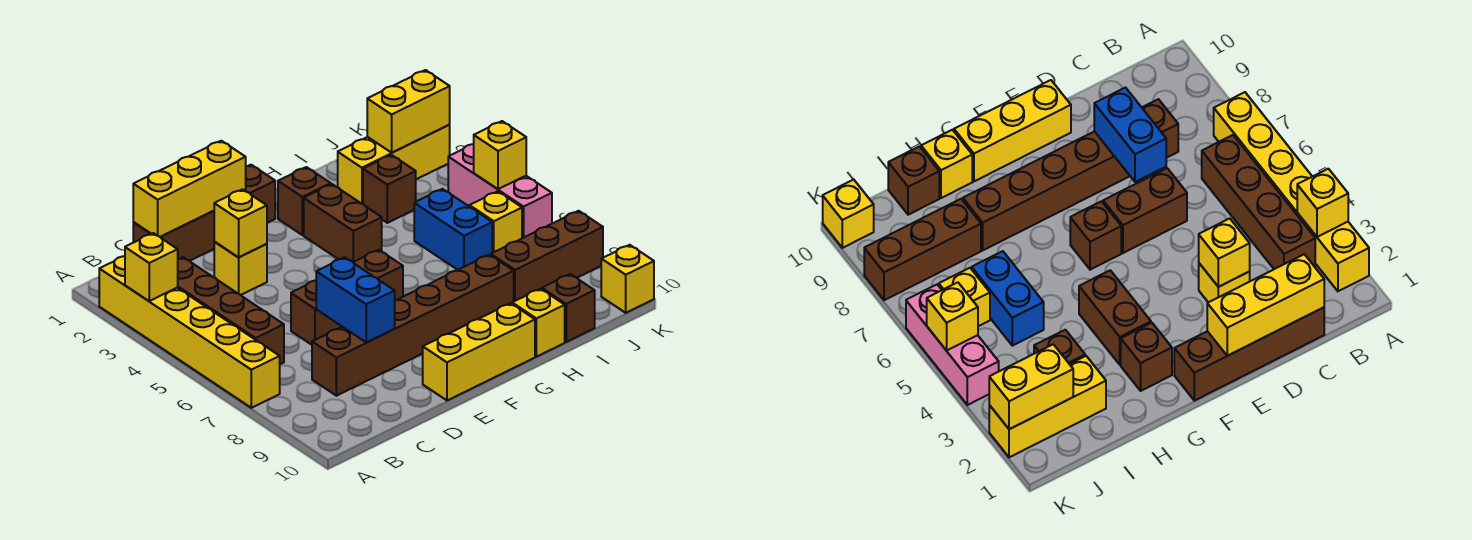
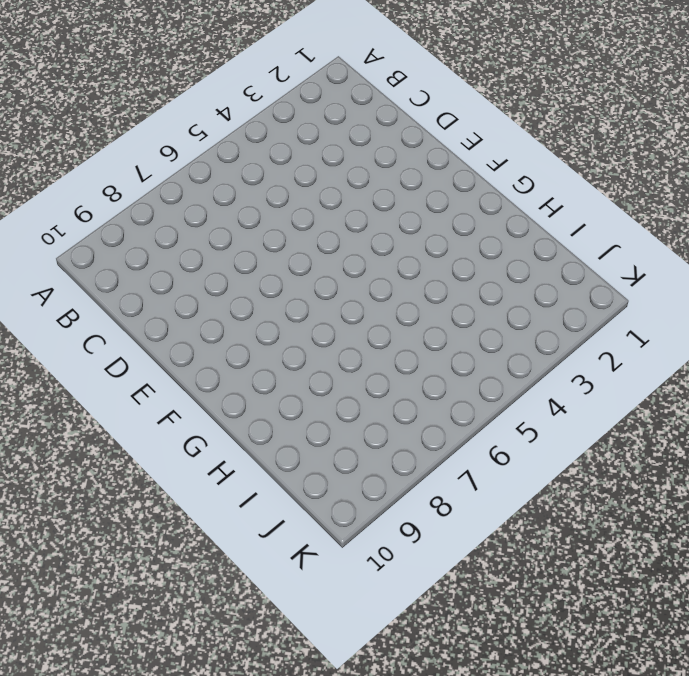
none -> yellow 1x6 brick [99,256,280,408]
none -> brown 1x4 brick [177,257,284,364]
none -> brown 1x4 brick [133,165,275,261]

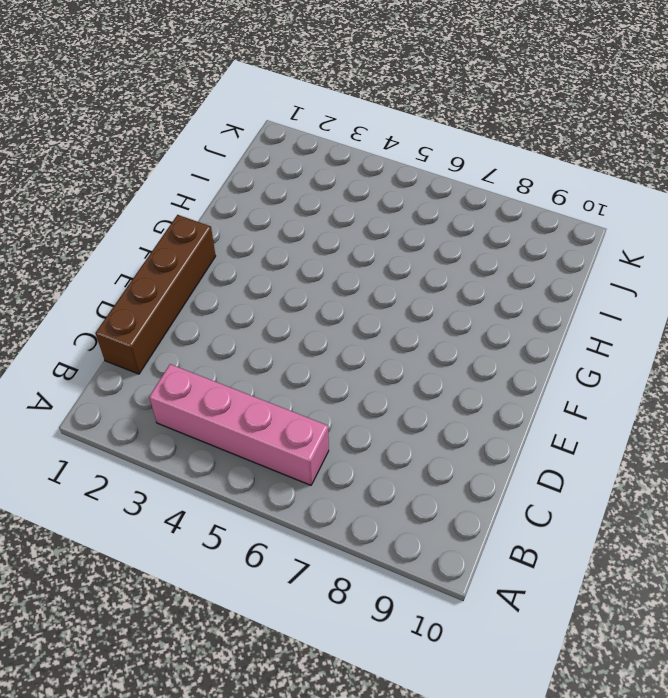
pink 1x4 brick [149,364,329,485] -> brown 1x4 brick [177,257,284,364]
none -> yellow 1x6 brick [99,256,280,408]
none -> brown 1x6 brick [312,255,514,396]
none -> yellow 1x1 brick [214,242,267,295]

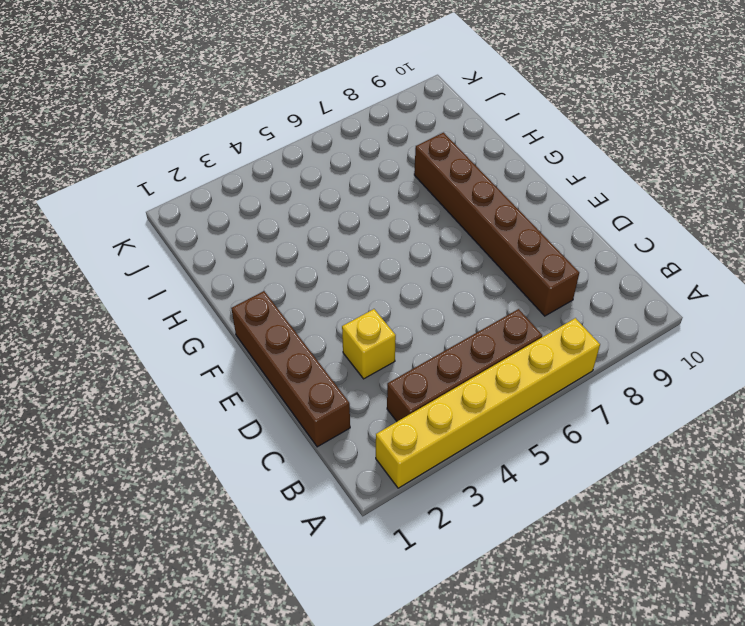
none -> brown 1x2 brick [291,281,342,345]
none -> yellow 1x3 brick [423,303,535,401]
none -> brown 1x1 brick [353,250,403,300]

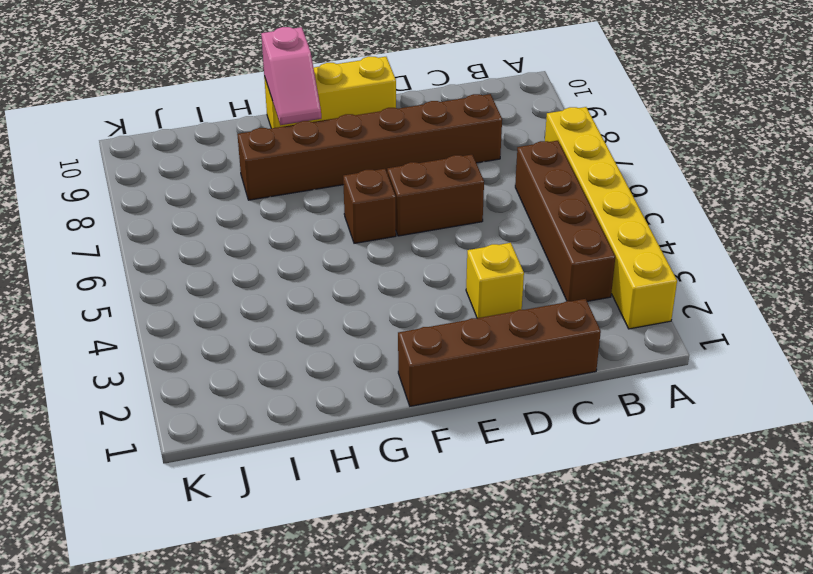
pink 1x2 slope [261,27,321,125] -> none
none -> brown 1x1 brick [278,167,331,235]
none -> brown 1x2 brick [304,184,382,262]
none -> yellow 1x1 brick [512,289,565,357]

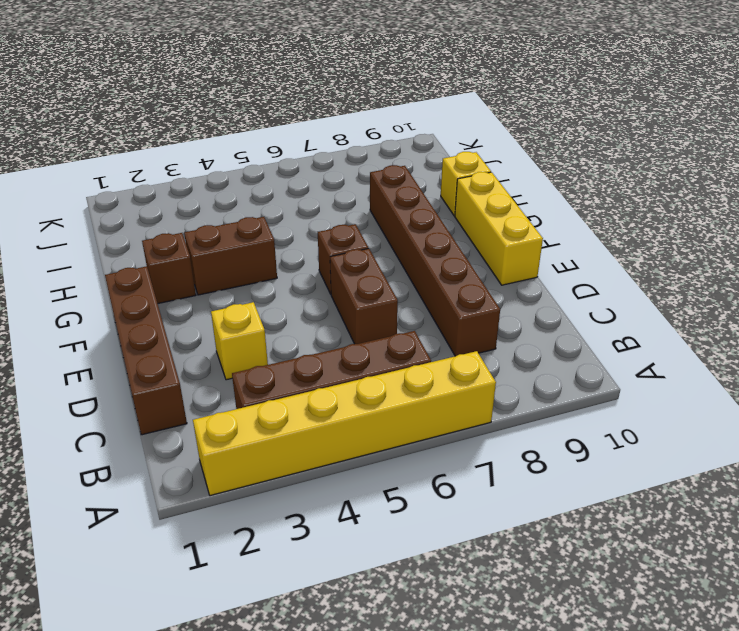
none -> yellow 1x3 brick [338,125,450,204]
none -> brown 1x1 brick [363,155,416,223]
none -> blue 1x2 brick [414,189,492,270]

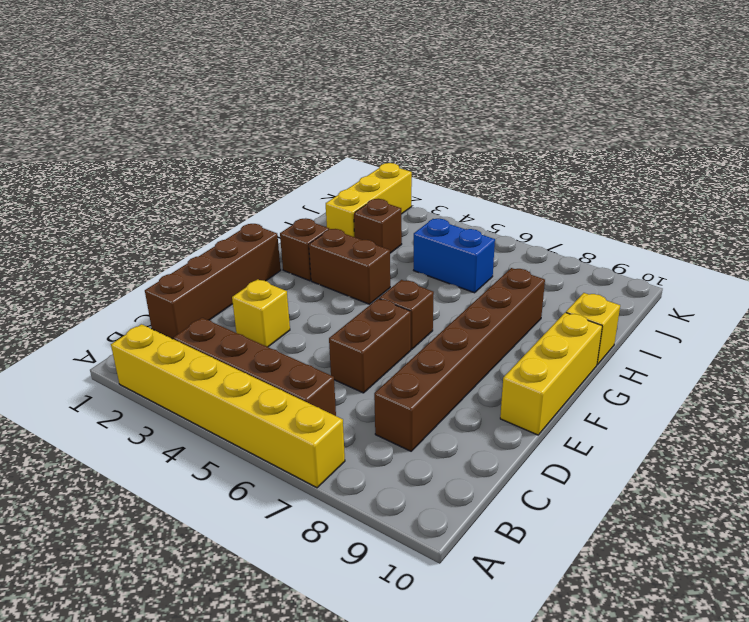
none -> brown 1x3 brick [491,211,603,301]
none -> brown 1x1 brick [542,274,595,342]
none -> yellow 1x1 brick [469,191,522,253]

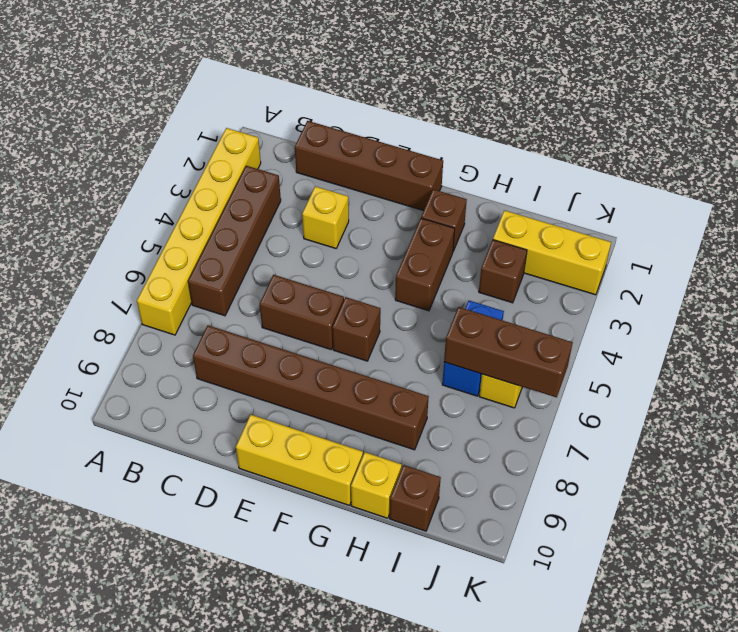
brown 1x3 brick [444,307,573,397] -> brown 1x3 brick moved to [491,211,603,301]
none -> pink 1x3 brick [448,144,552,238]
none -> yellow 1x1 brick [601,245,654,313]
none -> yellow 1x1 brick [125,233,178,301]

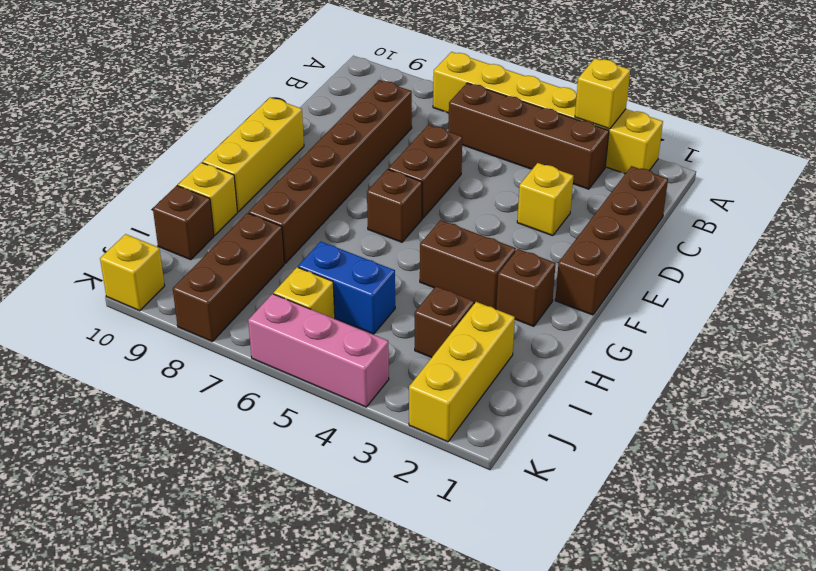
none -> yellow 1x3 brick [133,141,246,237]
none -> yellow 1x1 brick [214,189,267,257]
none -> blue 1x2 brick [316,257,395,343]

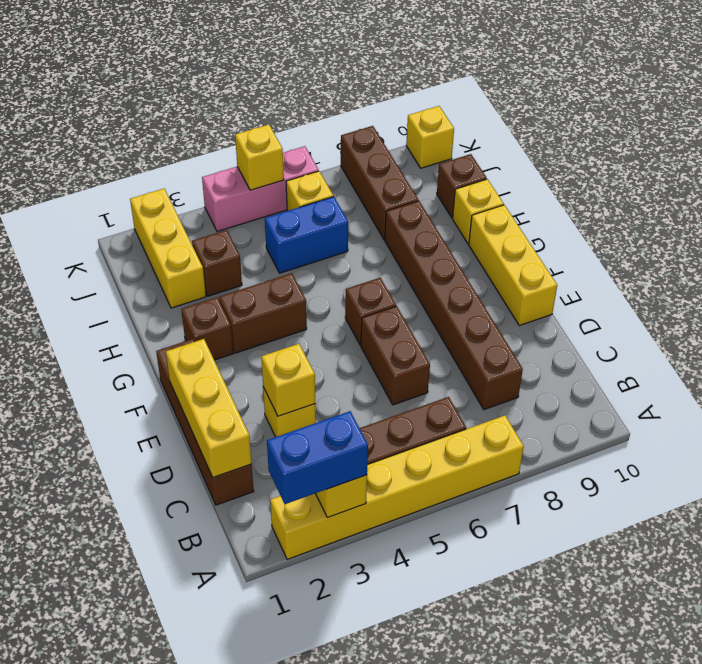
blue 1x2 brick [267,411,368,504] -> blue 1x2 brick moved to [316,257,395,343]
none -> yellow 1x2 brick [367,70,450,153]

